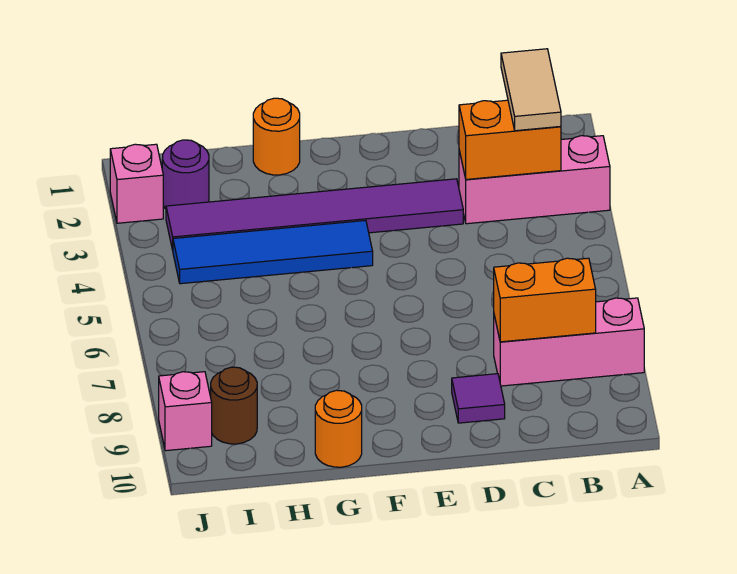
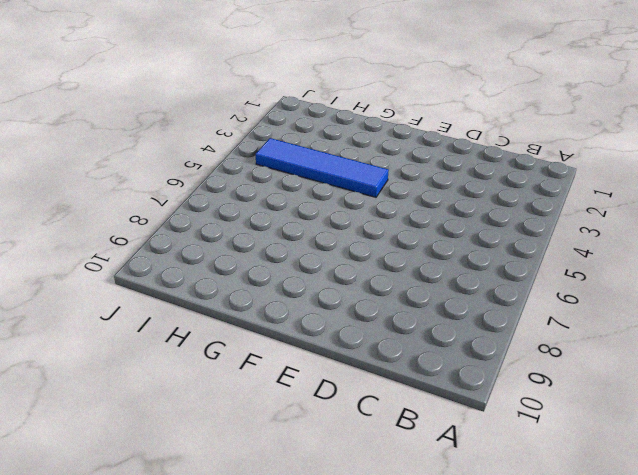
none -> pink 1x3 brick [459,136,610,224]
none -> pink 1x3 brick [494,298,644,386]
none -> purple 1x6 tile [166,179,463,250]

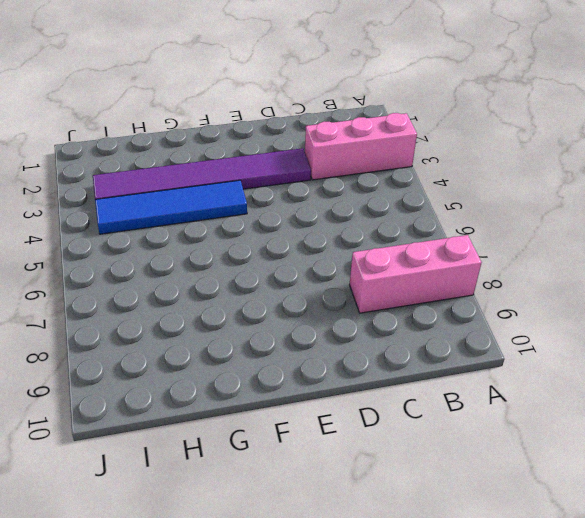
none -> purple 1x1 tile [452,374,505,423]
none -> orange 1x1 round brick [253,98,300,175]
none -> orange 1x1 round brick [315,390,362,467]

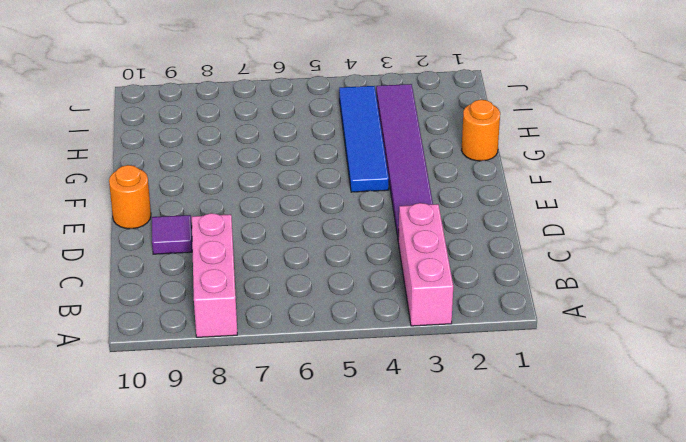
orange 1x1 round brick [109,165,151,229] -> orange 1x1 round brick moved to [315,390,362,467]
none -> purple 1x1 round brick [162,140,209,209]
none -> brown 1x1 round brick [211,367,257,444]
none -> pink 1x1 brick [110,144,163,223]

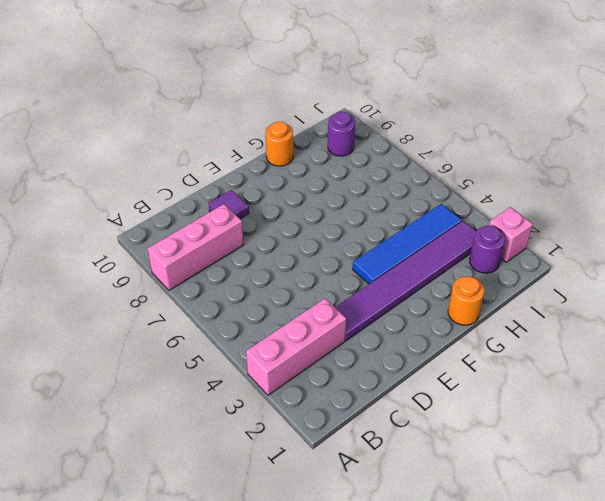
purple 1x1 round brick [328,112,355,156] -> brown 1x1 round brick [211,367,257,444]
none -> pink 1x1 brick [159,372,212,451]
none -> orange 1x2 brick [459,100,561,179]
none -> orange 1x2 brick [494,258,596,342]

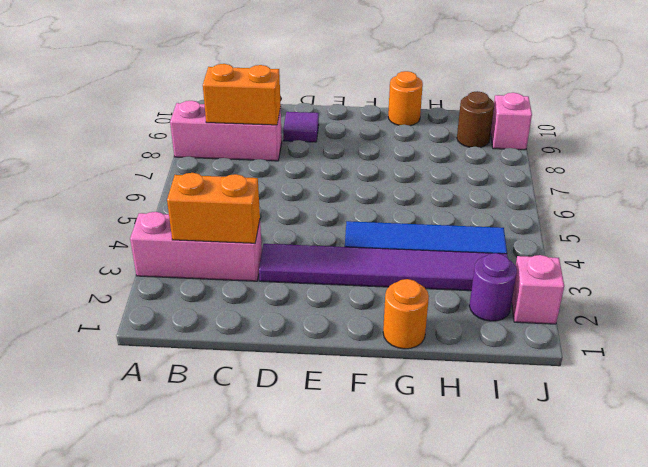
none -> tan 1x2 tile [501,49,561,131]

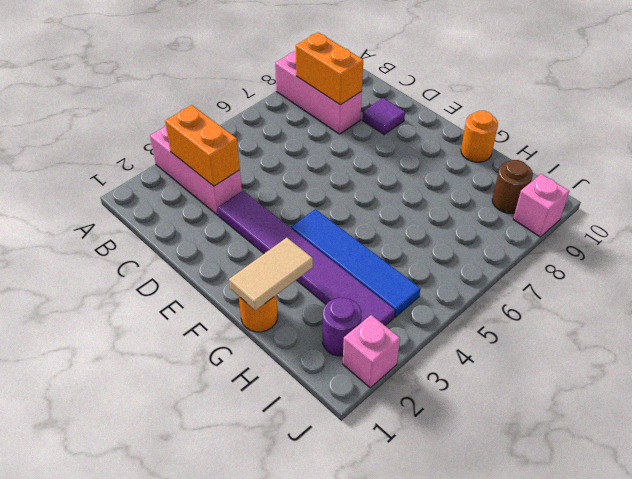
tan 1x2 tile [229,238,313,310] -> tan 1x2 tile moved to [501,49,561,131]

